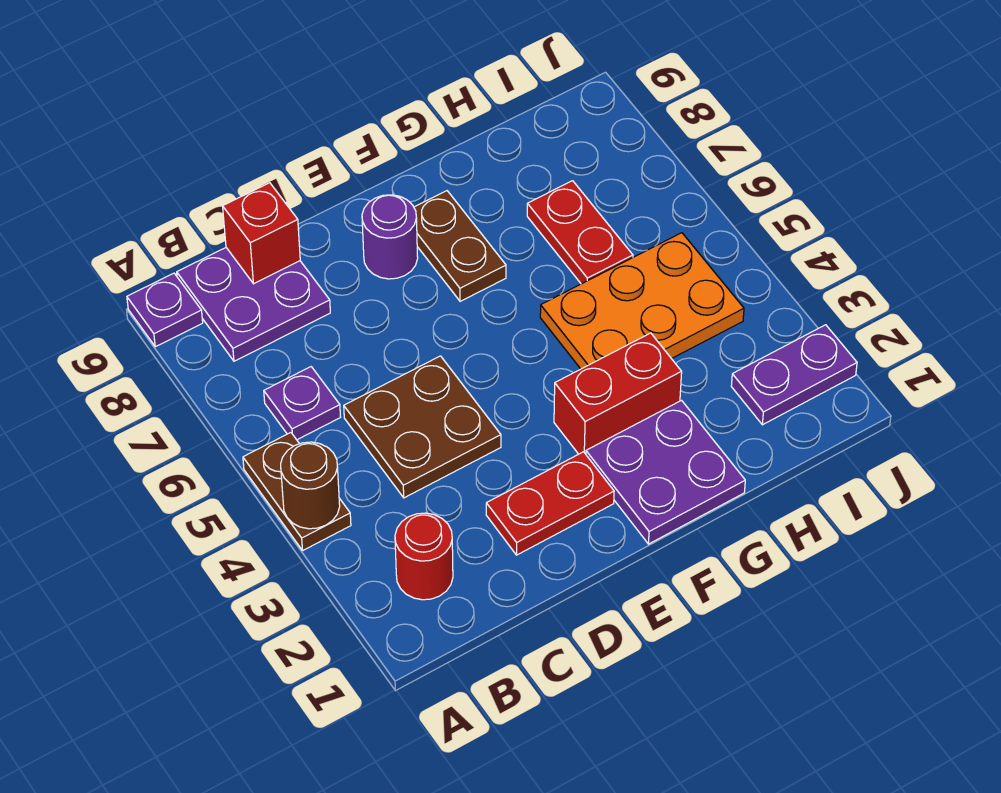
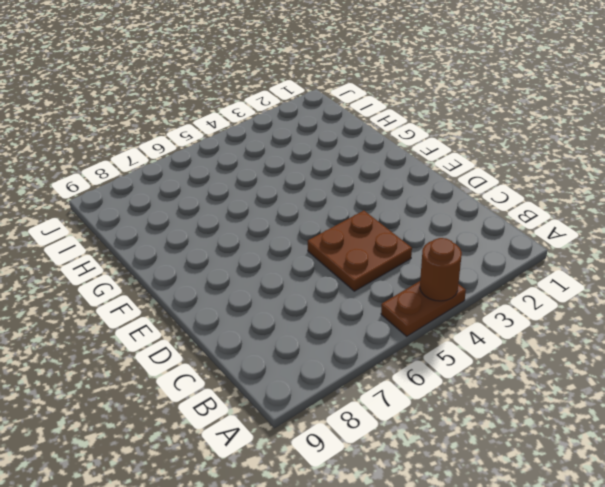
none -> purple 1x1 plate [127,273,203,347]
none -> red 1x1 round brick [395,513,453,600]
none -> purple 1x1 plate [264,367,340,440]

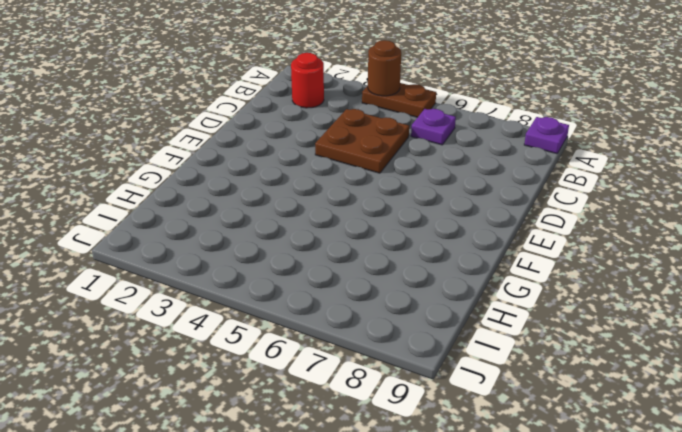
none -> purple 2x2 plate [177,248,330,361]
none -> red 1x2 plate [486,452,614,555]
none -> purple 1x1 round brick [362,195,418,279]

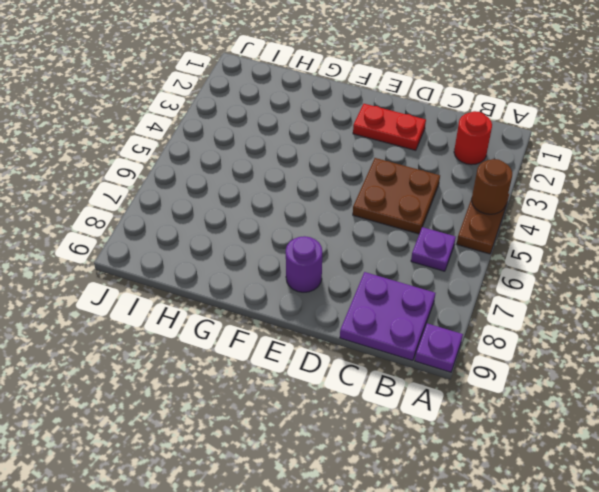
none -> purple 2x2 plate [586,401,745,544]
none -> red 1x2 brick [554,333,682,454]
none -> brown 1x2 plate [414,191,506,301]

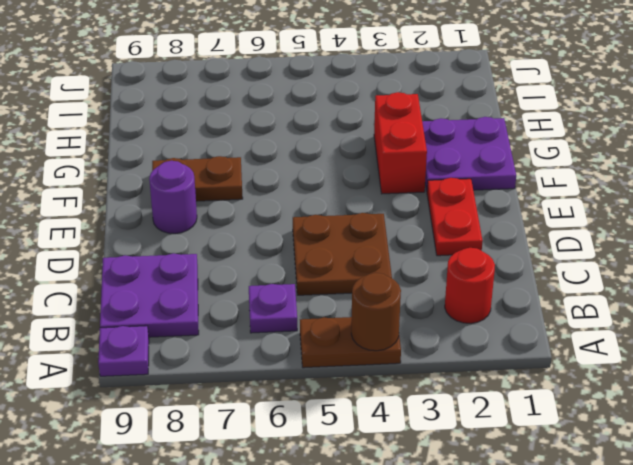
none -> orange 2x3 plate [540,233,744,369]
none -> red 1x2 plate [527,181,633,284]
none -> purple 1x2 plate [731,325,857,425]

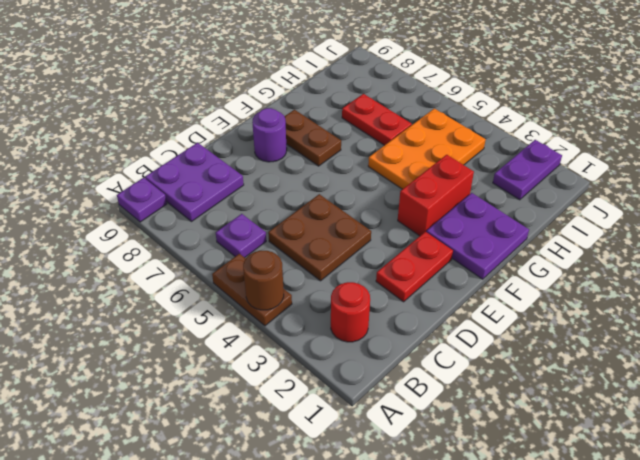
none -> red 1x1 brick [223,183,300,284]

